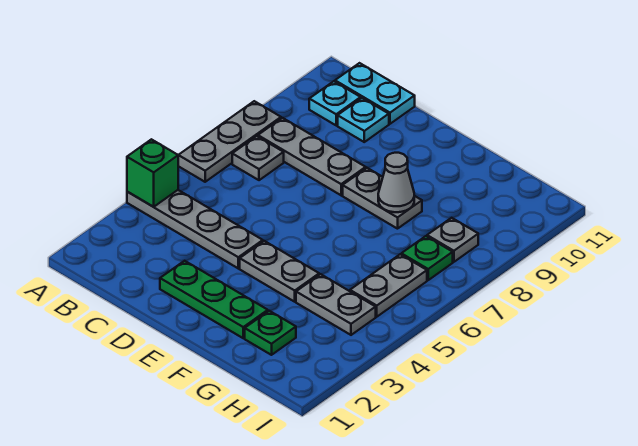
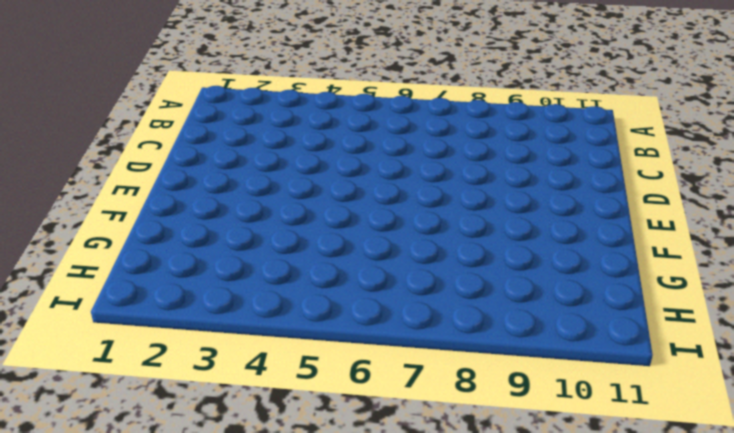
none -> grey 1x4 plate [127,190,263,268]
none -> grey 1x3 plate [178,101,281,182]
none -> grey 1x1 plate [232,136,284,180]

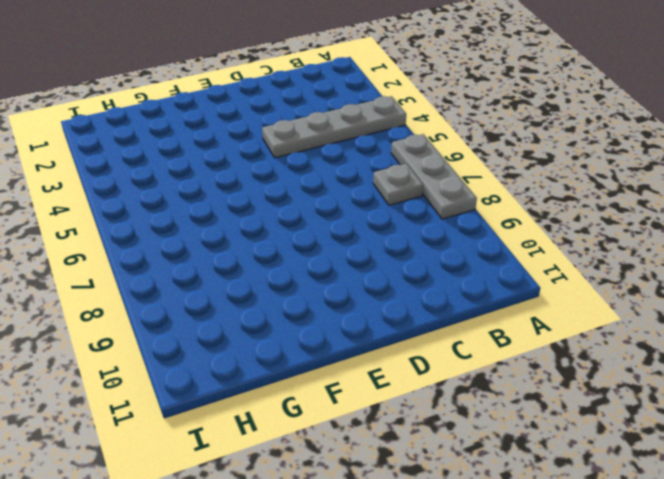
none -> grey 1x3 plate [258,118,366,195]
none -> cyan 1x1 plate [309,81,361,125]
none -> cyan 1x2 plate [335,63,415,124]

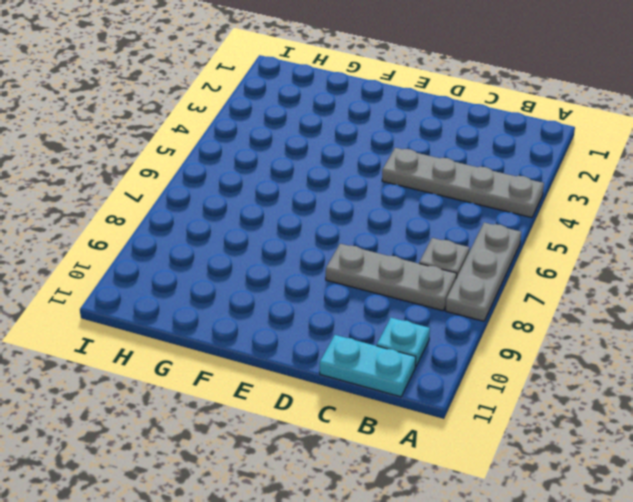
none -> cyan 1x1 plate [338,98,389,142]
none -> green 1x3 plate [160,261,268,338]
none -> grey 1x2 plate [240,241,319,302]

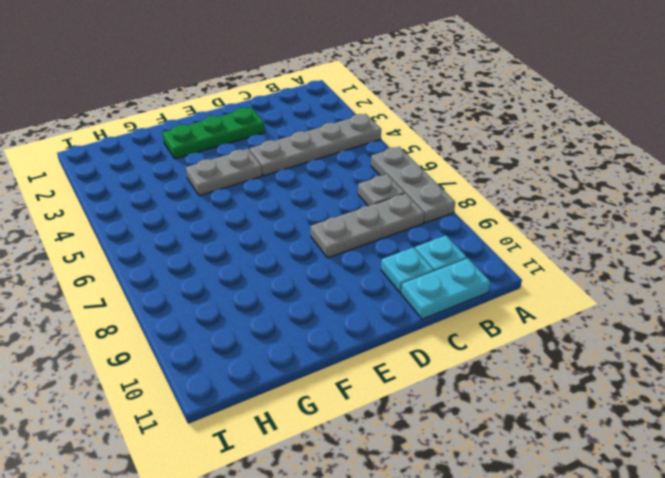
none -> grey 1x2 plate [343,168,422,229]
none -> green 1x1 plate [245,311,296,355]
none -> grey 1x2 plate [296,274,376,335]

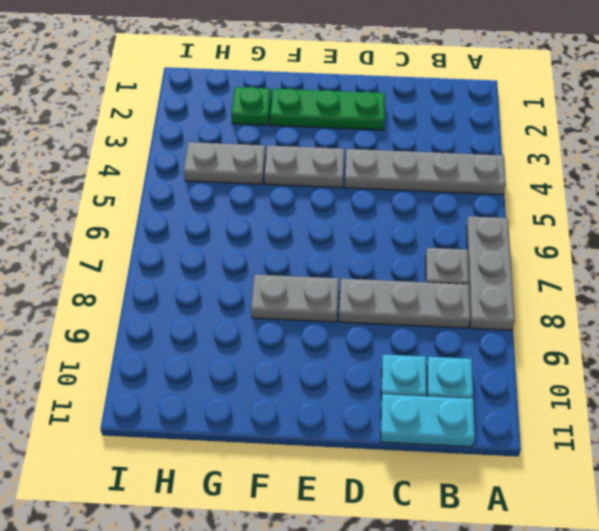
none -> grey 1x2 plate [350,254,427,317]
none -> green 1x1 plate [401,236,453,280]
none -> grey 1x1 plate [427,218,478,262]

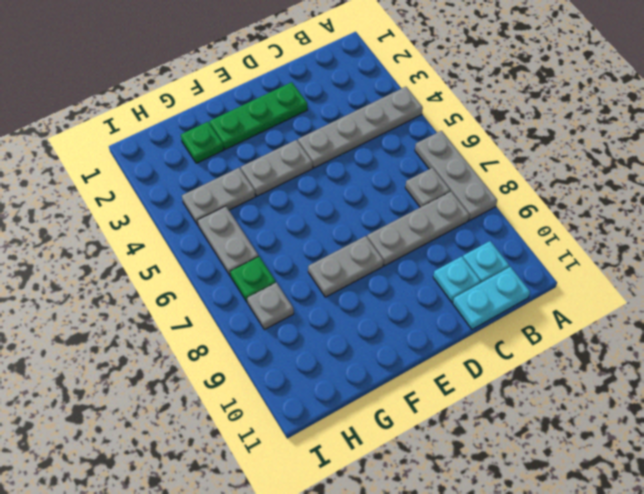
none -> green 1x1 brick [127,139,178,207]
none -> grey 1x1 cone [378,153,414,212]

